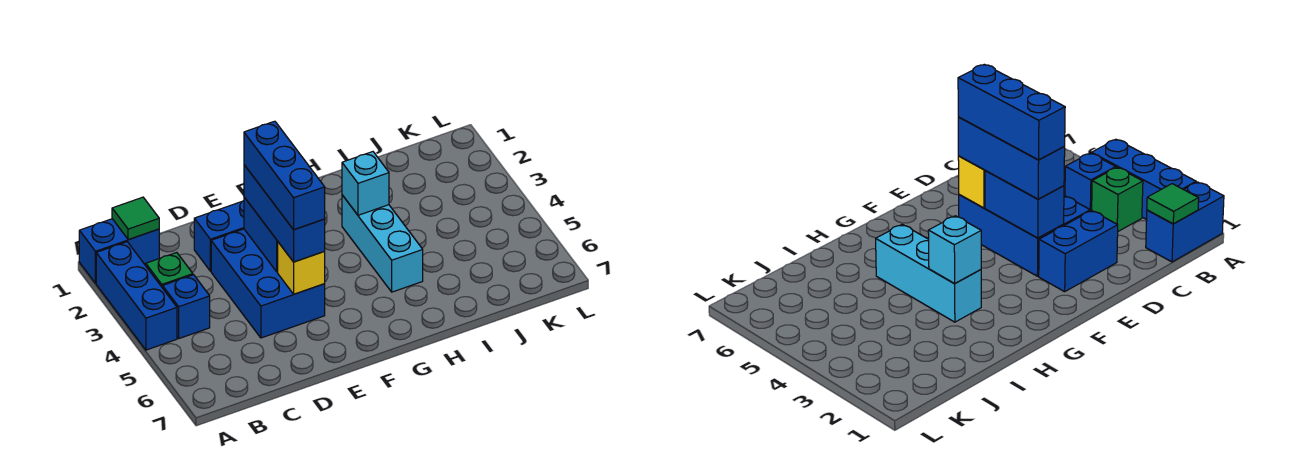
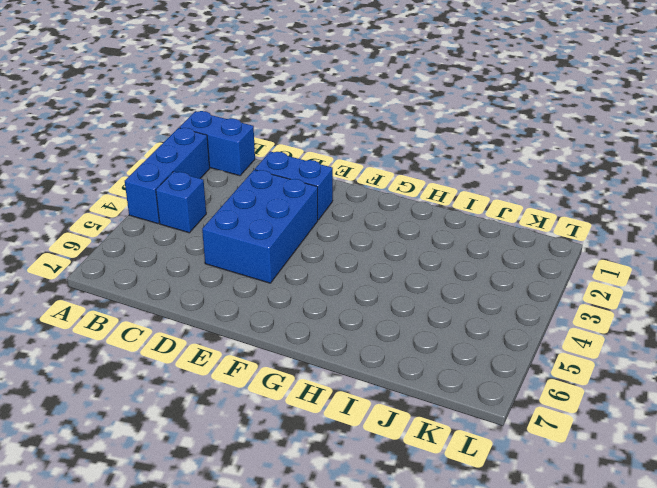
none -> green 1x1 brick [146,253,193,288]
none -> cyan 1x3 brick [342,195,423,292]
none -> green 1x1 tile [112,197,159,240]

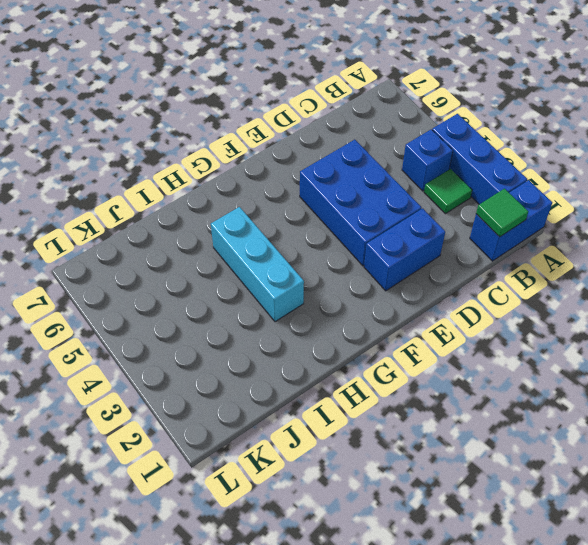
green 1x1 tile [424,169,472,214] -> green 1x1 brick [146,253,193,288]
none -> blue 1x2 brick [244,197,278,272]
none -> yellow 1x1 brick [278,242,325,294]
none -> cyan 1x1 brick [342,152,389,215]

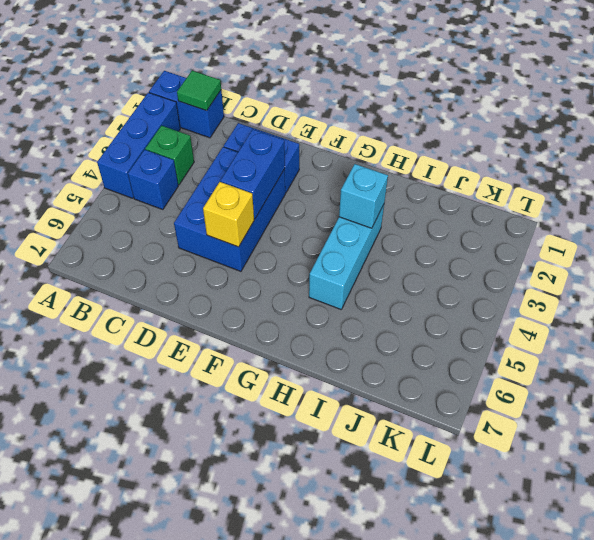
none -> blue 1x3 brick [244,165,325,262]
none -> blue 1x3 brick [244,121,325,230]

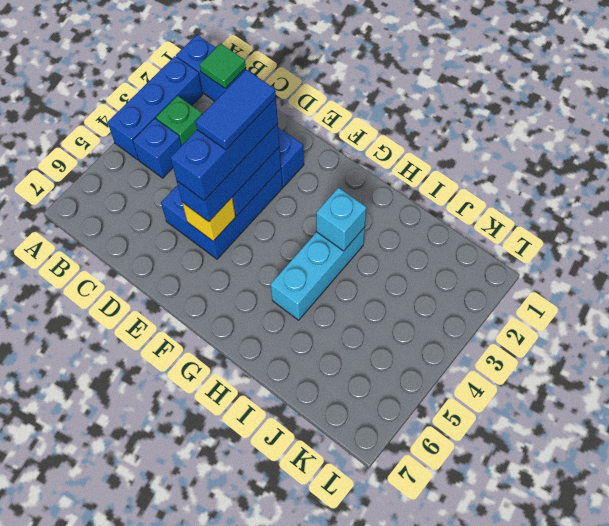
blue 1x2 tile [195,70,276,150] -> none

